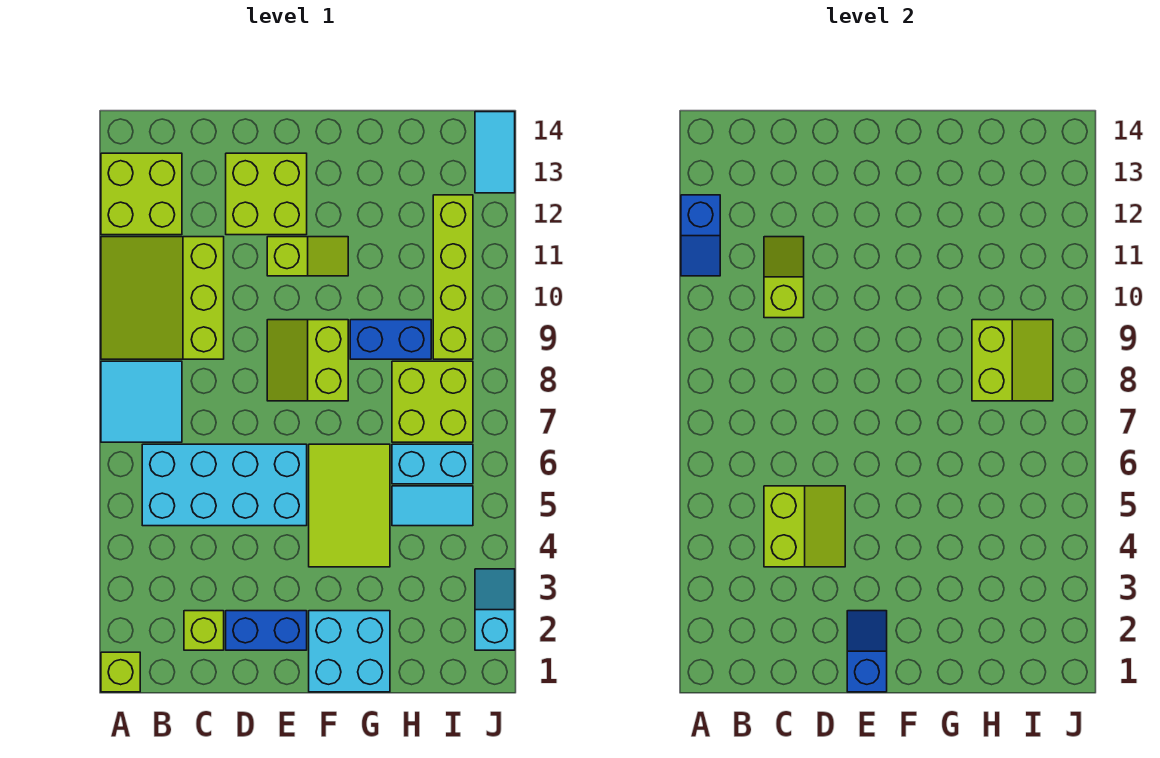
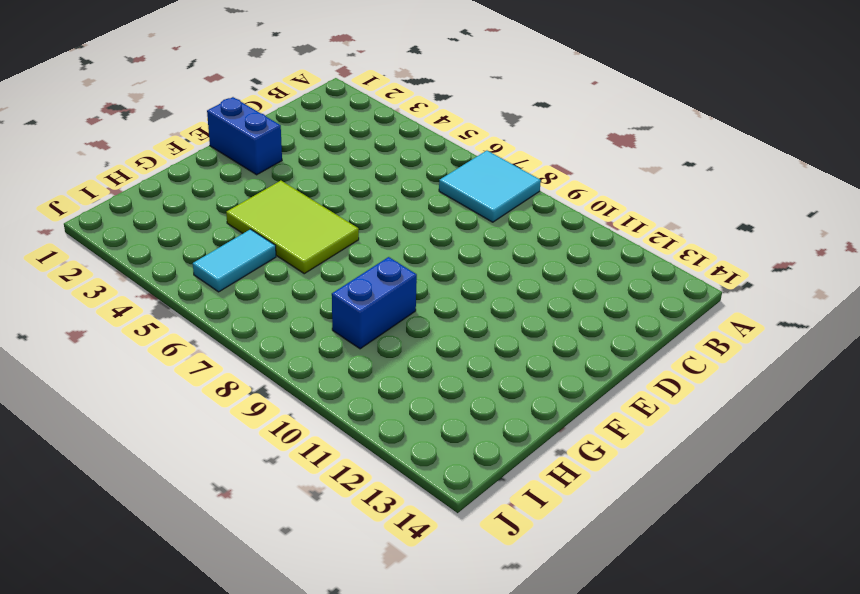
blue 1x2 brick [207,97,282,175] -> blue 1x2 brick turned to [226,611,307,650]
none -> lime 1x1 brick [101,652,140,692]
none -> lime 3x3 slope [101,237,224,359]
none -> lime 2x2 brick [101,153,182,235]

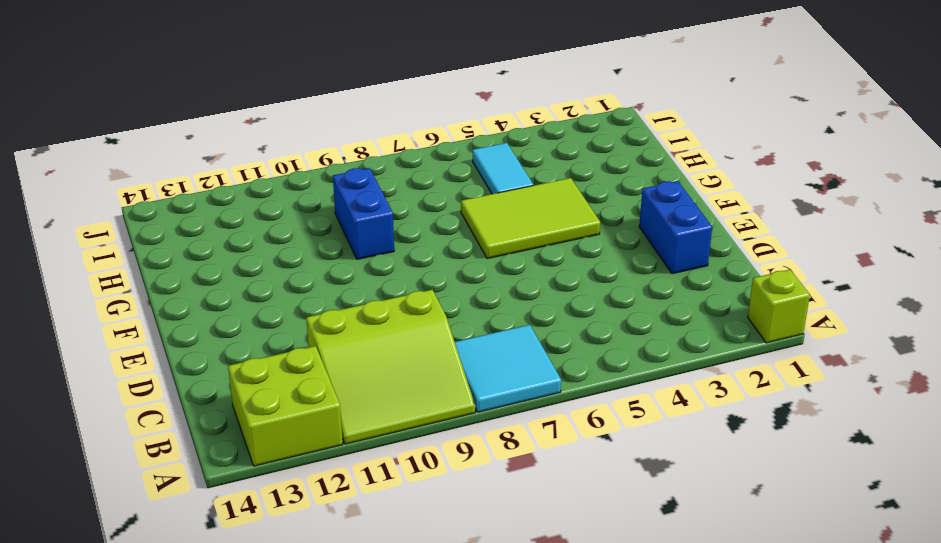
none -> cyan 2x4 brick [142,444,307,526]
none -> lime 1x1 brick [184,611,224,650]
none -> lime 2x2 brick [226,153,307,235]

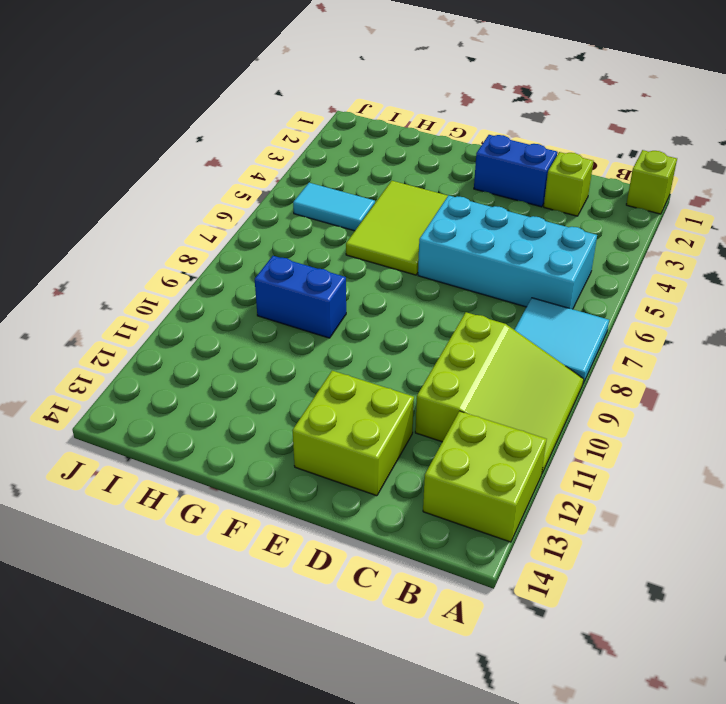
none -> lime 2x2 slope [267,320,348,401]
none -> lime 1x2 slope [267,237,348,276]
none -> cyan 2x2 brick [309,611,390,692]

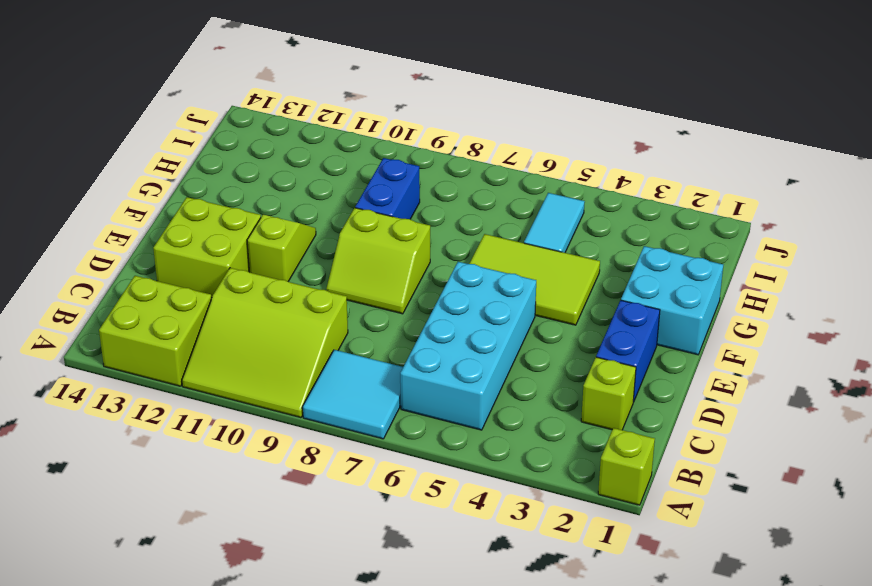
none -> cyan 1x2 brick [392,444,473,484]
none -> lime 2x2 brick [392,361,473,442]
none -> lime 1x4 brick [433,195,473,359]

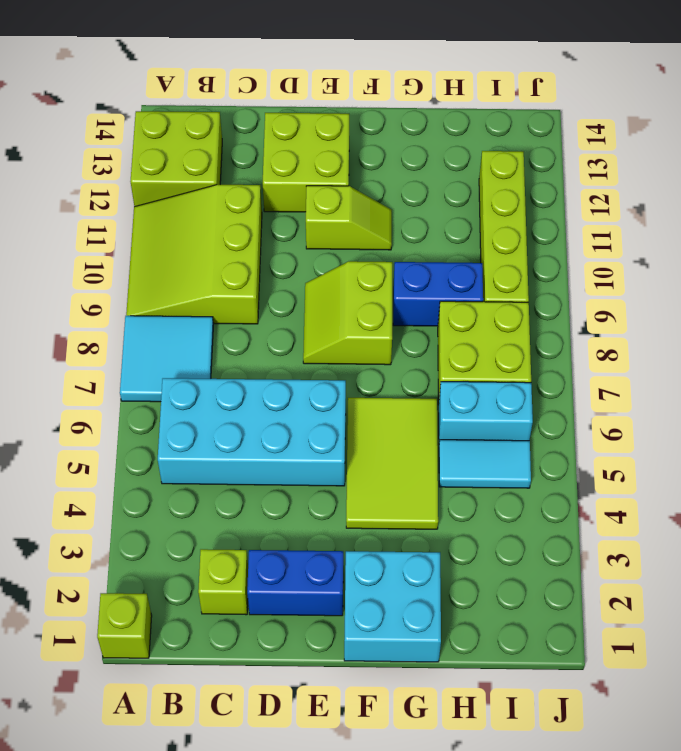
none -> cyan 1x2 slope [475,569,515,650]
none -> cyan 1x2 tile [475,112,515,193]
none -> blue 1x2 slope [681,195,720,276]

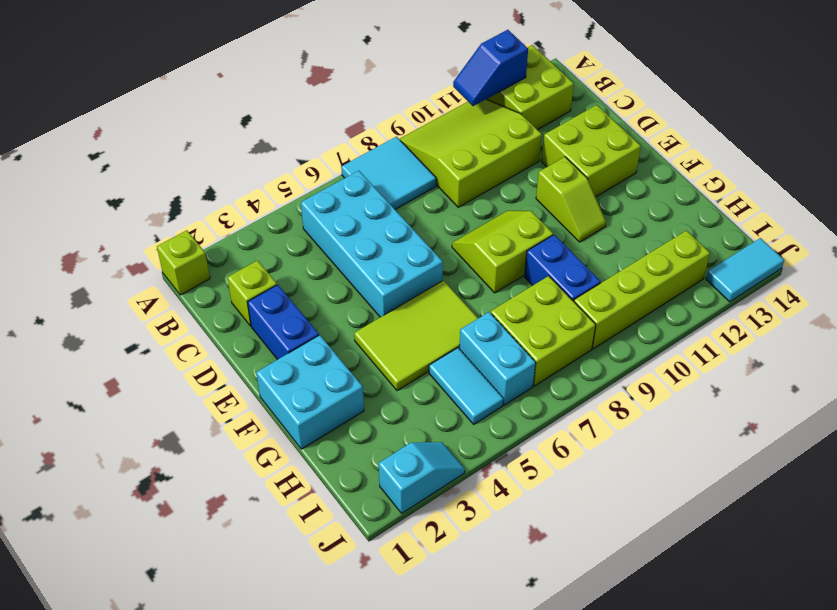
none -> lime 2x2 slope [764,486,845,567]
none -> lime 1x2 slope [764,237,804,318]
none -> blue 1x2 slope [847,611,887,692]

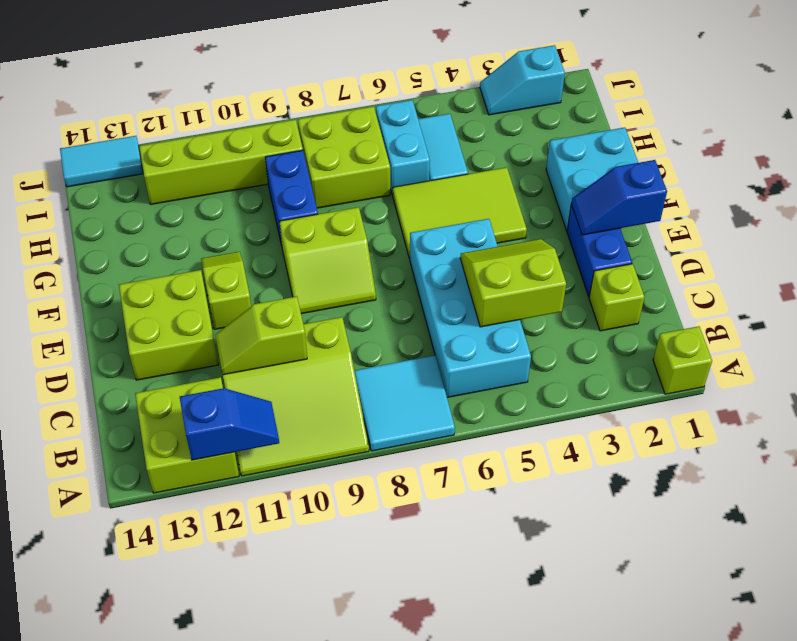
none -> lime 2x2 slope [972,320,1053,401]

